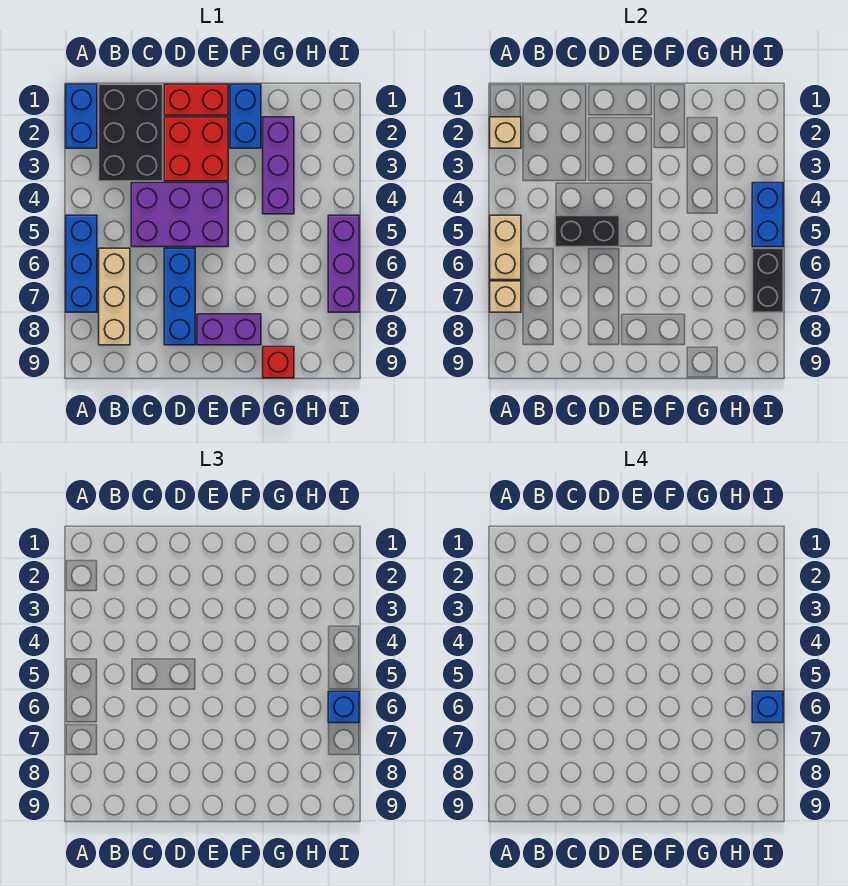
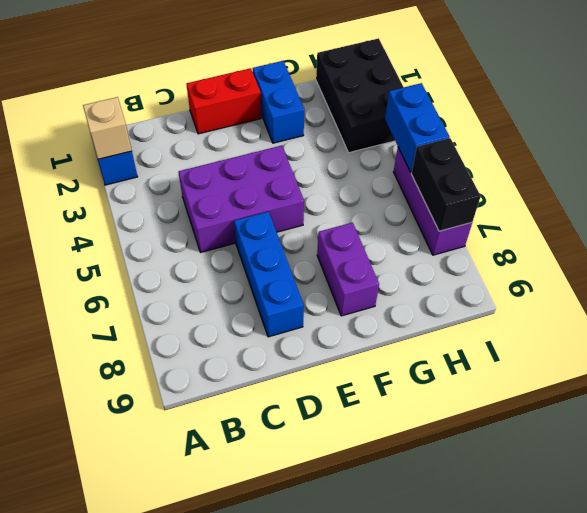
purple 1x2 brick [317,223,379,316] -> purple 1x2 brick turned to [197,314,261,345]
black 2x3 brick [316,38,404,153] -> black 2x3 brick moved to [99,84,163,181]
none -> blue 1x3 brick [66,215,97,312]
none -> tan 1x3 brick [99,248,130,345]
none -> red 2x2 brick [164,117,228,181]

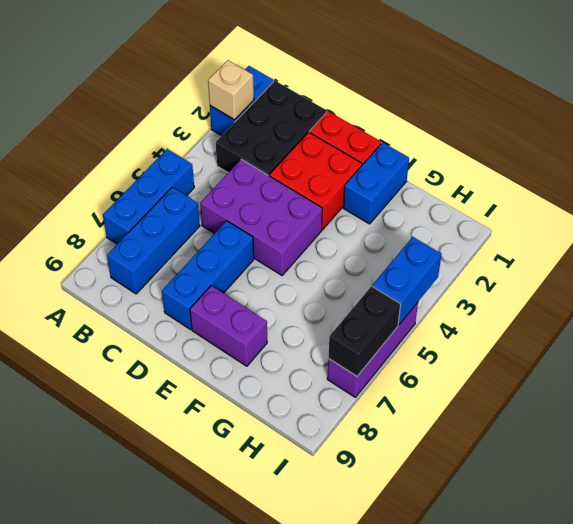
blue 1x3 brick [107,187,200,294] -> tan 1x3 brick [99,248,130,345]
none -> purple 1x3 brick [263,117,294,214]
none -> red 1x1 brick [263,347,294,378]
none -> tan 1x2 brick [490,215,521,280]

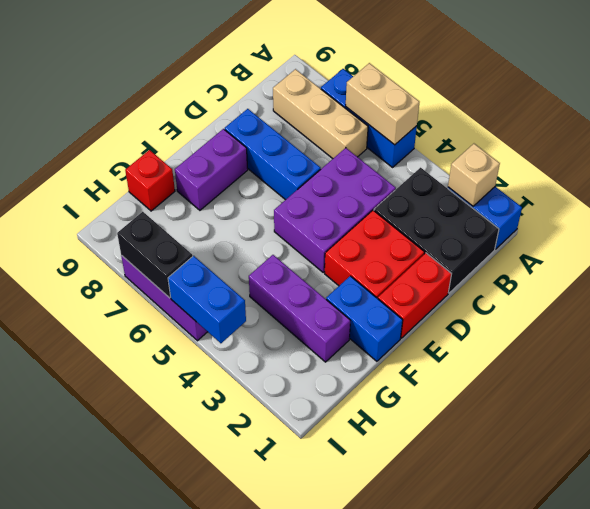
none -> tan 1x1 brick [490,281,521,312]
none -> black 1x2 brick [555,215,619,247]
none -> blue 1x1 brick [328,691,359,723]

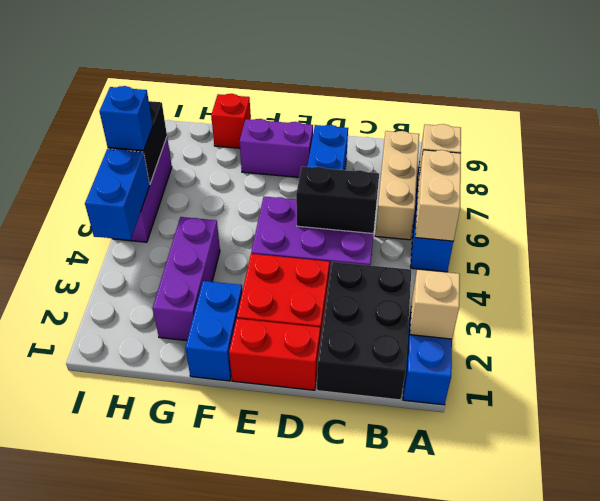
none -> blue 1x1 brick [752,691,783,723]

